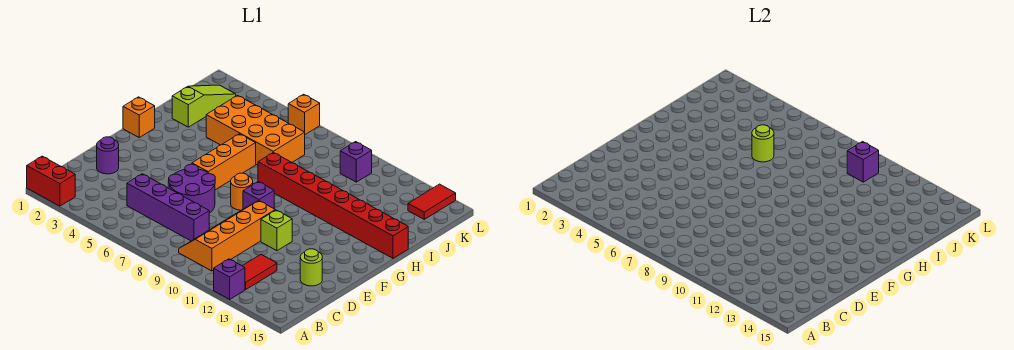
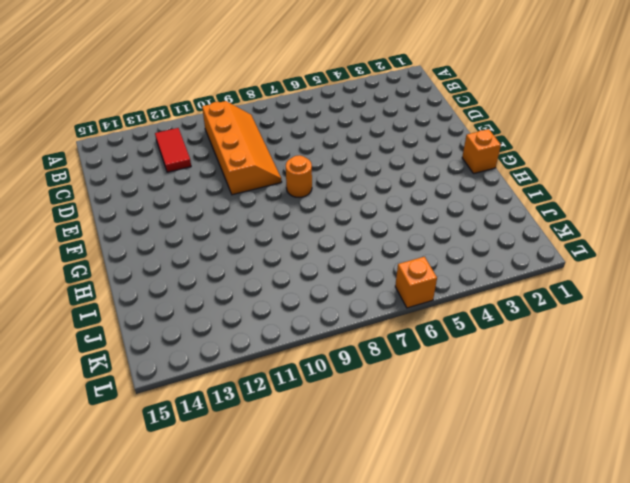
none -> red 1x2 brick [27,156,75,206]
none -> purple 1x1 brick [214,259,245,300]
none -> purple 1x4 brick [127,174,209,241]

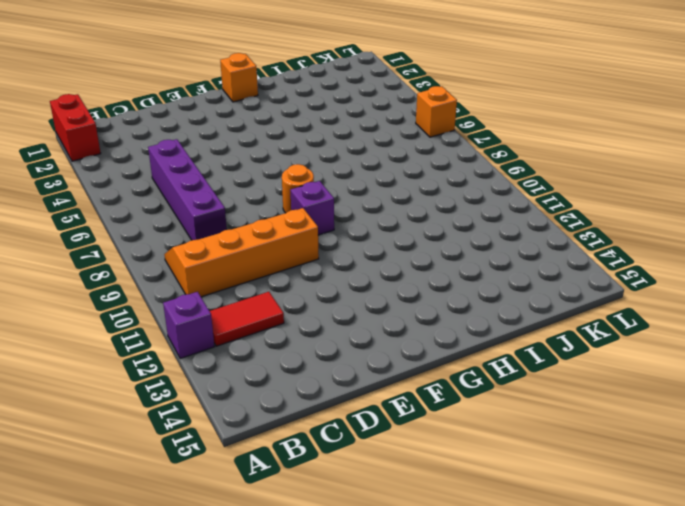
none -> purple 1x1 round brick [97,137,119,174]
none -> purple 2x2 round brick [169,164,215,213]
none -> lime 1x1 round brick [300,249,322,286]

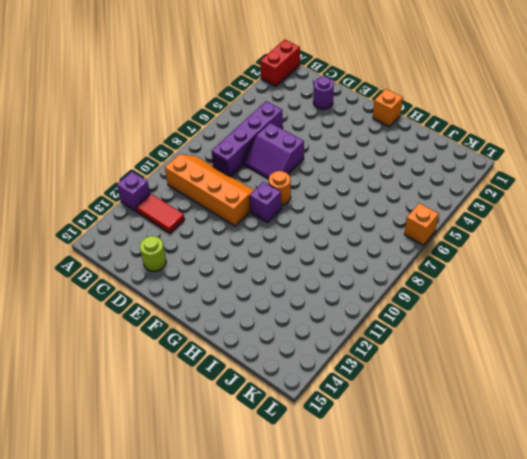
purple 2x2 slope [244,123,304,179] -> purple 2x2 round brick [169,164,215,213]
none -> lime 1x1 brick [261,210,292,251]
none -> orange 1x3 brick [192,134,256,190]
none -> red 1x8 brick [258,152,408,258]

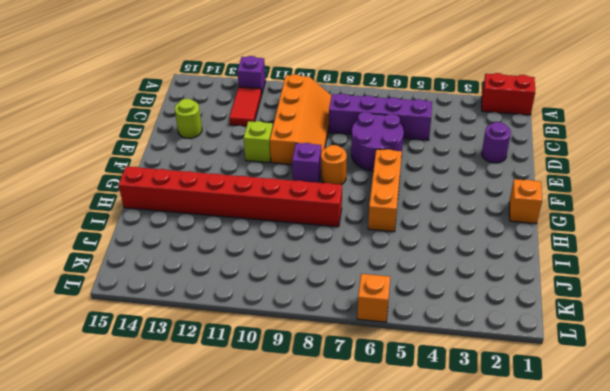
none -> lime 1x3 slope [172,85,236,127]
none -> orange 2x4 brick [206,95,305,165]
none -> purple 1x1 brick [340,142,372,182]

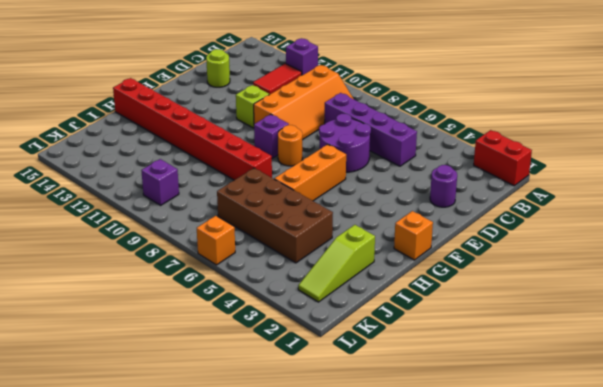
brown 2x4 brick [217,168,333,263] -> orange 2x4 brick [206,95,305,165]
none -> red 1x2 tile [408,184,456,219]
none -> lime 1x1 round brick [752,125,774,162]
none -> purple 1x1 brick [847,142,879,182]

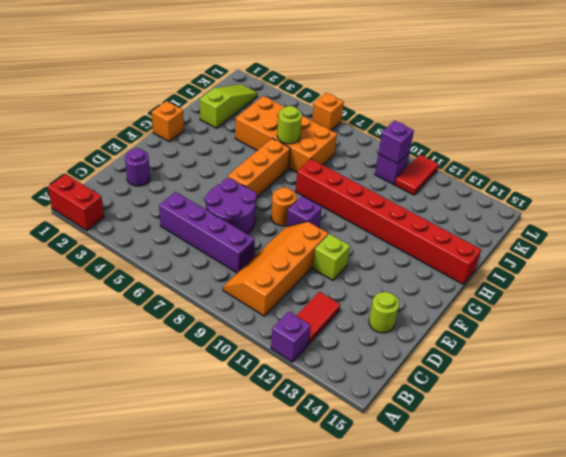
red 1x2 tile [395,155,439,195] -> red 1x2 tile moved to [408,184,456,219]

